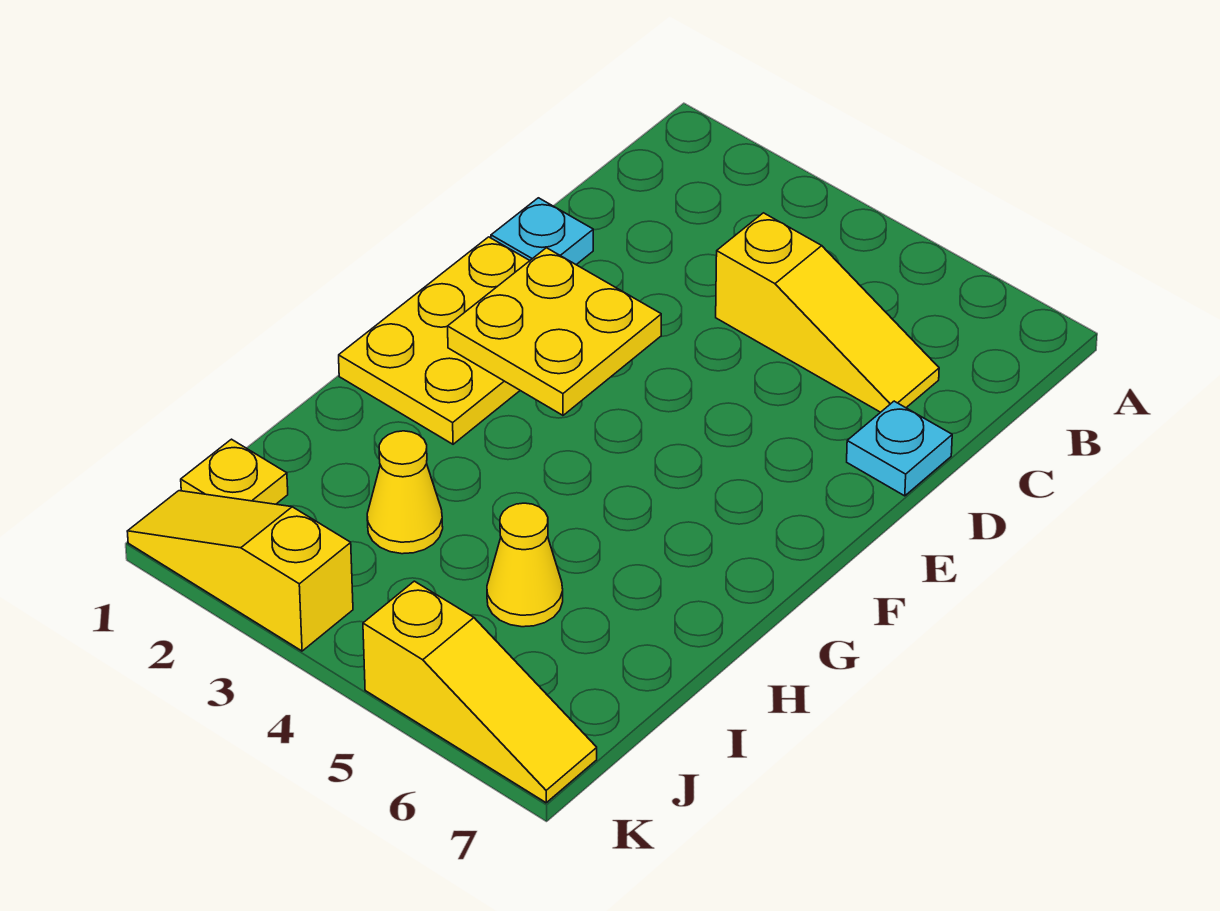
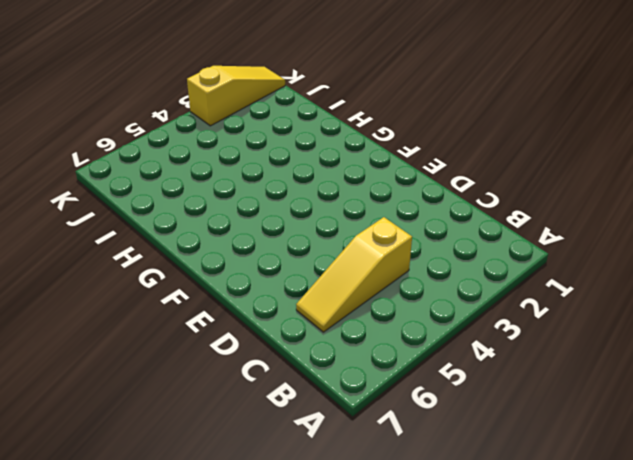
none -> cyan 1x1 plate [491,198,593,265]
none -> cyan 1x1 plate [847,401,952,496]

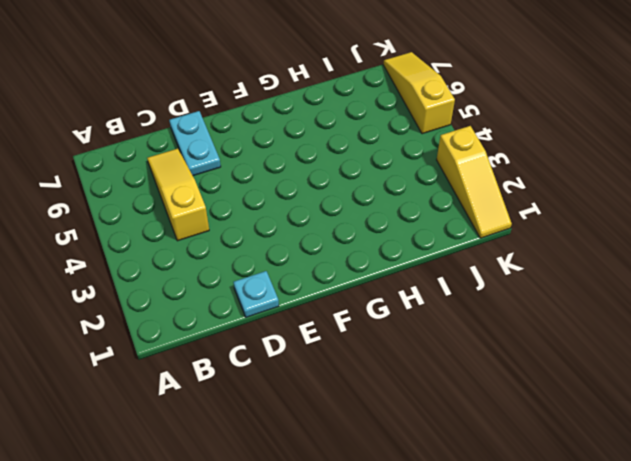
cyan 1x2 plate [169,111,221,176] -> cyan 1x1 plate [847,401,952,496]
none -> yellow 2x3 plate [339,237,530,444]
none -> yellow 1x1 cone [367,431,443,554]

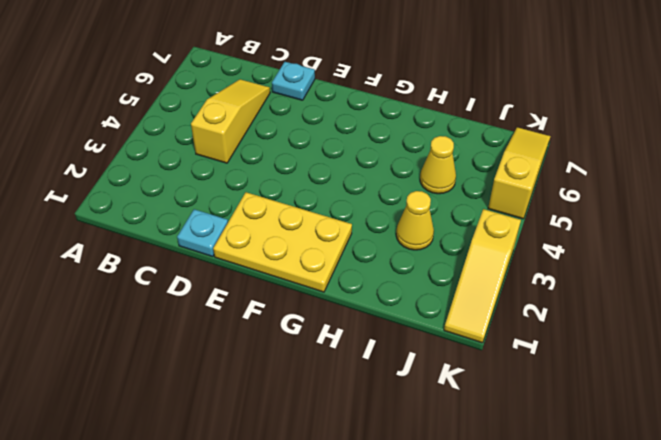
none -> yellow 1x1 plate [181,439,288,504]
none -> yellow 2x2 plate [448,248,661,415]

